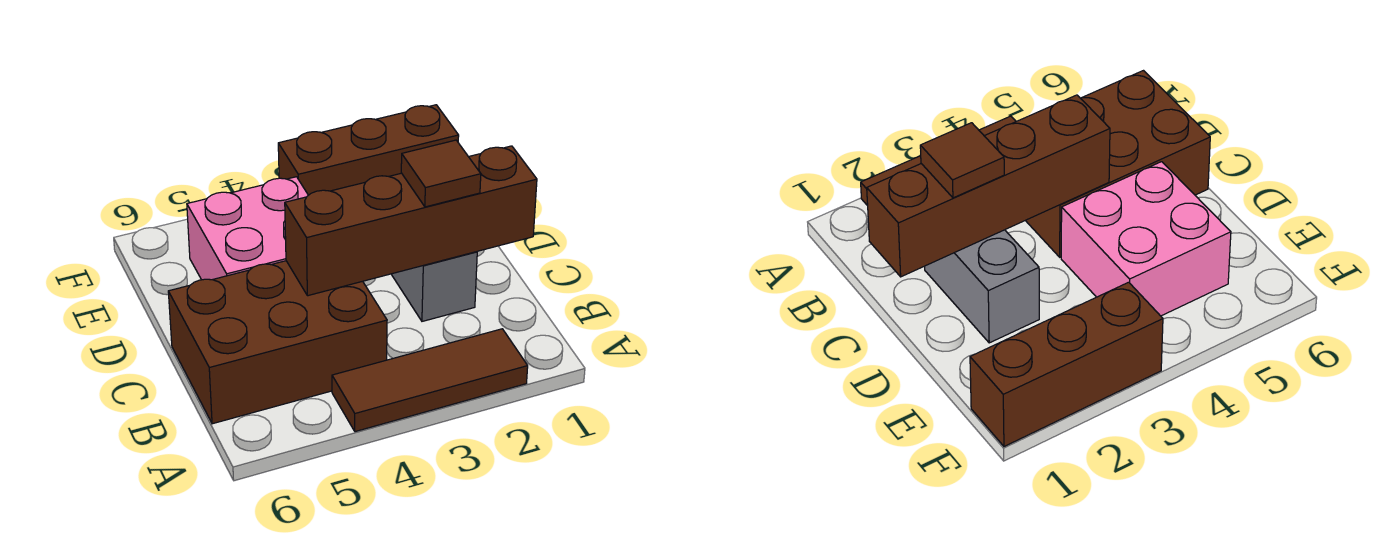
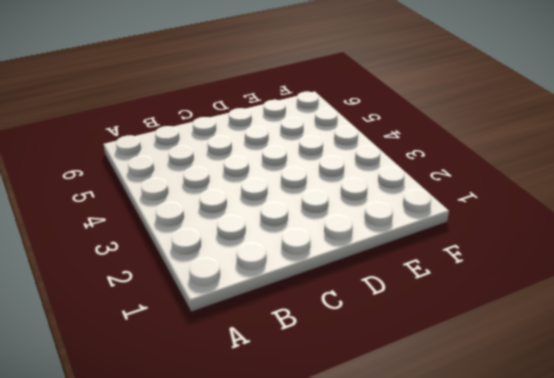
none -> brown 1x3 tile [332,329,528,432]
none -> brown 2x3 brick [168,261,387,424]

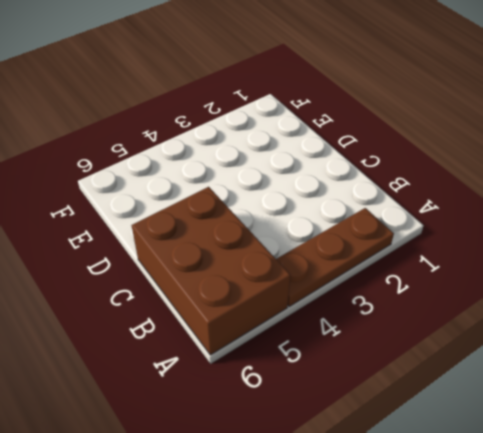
brown 1x3 plate [276,208,394,306] -> brown 1x3 tile [332,329,528,432]
brown 2x3 brick [132,187,290,355] -> brown 2x3 brick turned to [168,261,387,424]
none -> grey 1x2 brick [391,252,477,321]
none -> pink 2x2 brick [187,177,308,280]

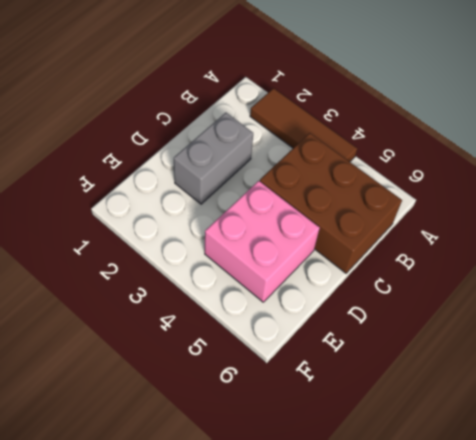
none -> brown 1x3 brick [278,105,459,195]
none -> brown 1x4 brick [285,146,537,296]

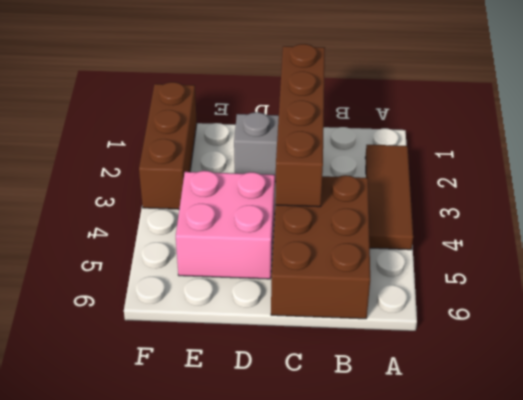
none -> brown 1x1 tile [401,140,481,207]

